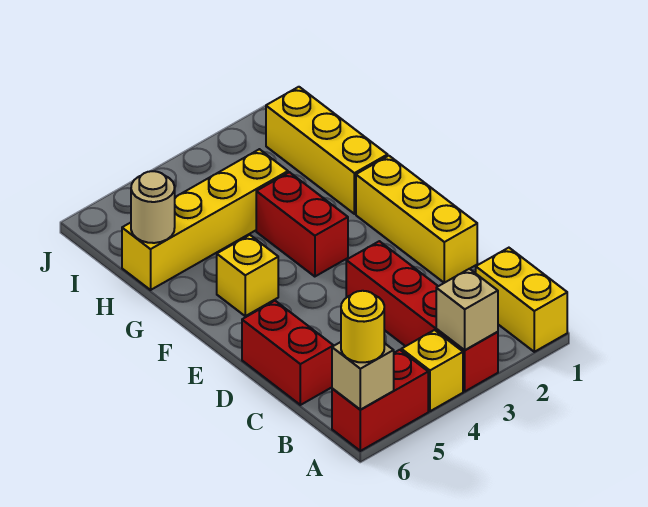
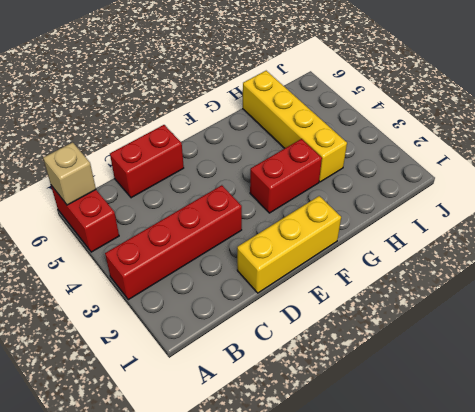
none -> yellow 1x2 brick [476,248,567,352]
none -> yellow 1x1 brick [401,330,463,411]
none -> yellow 1x1 brick [217,235,278,316]

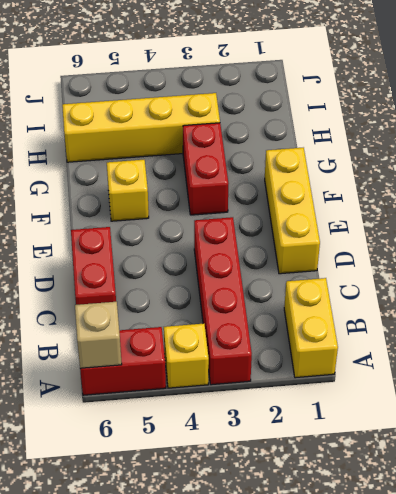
none -> yellow 1x3 brick [266,87,388,214]
none -> tan 1x1 brick [436,269,498,350]
none -> tan 1x1 round brick [131,171,175,243]

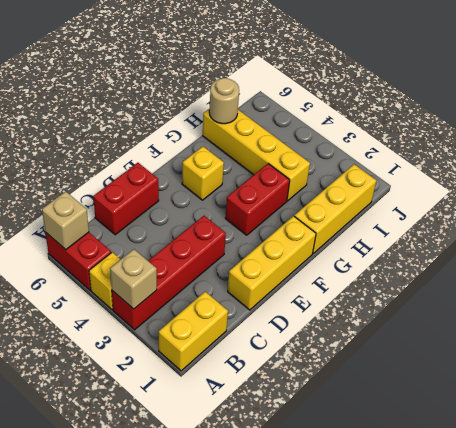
none -> yellow 1x1 round brick [341,291,384,362]

